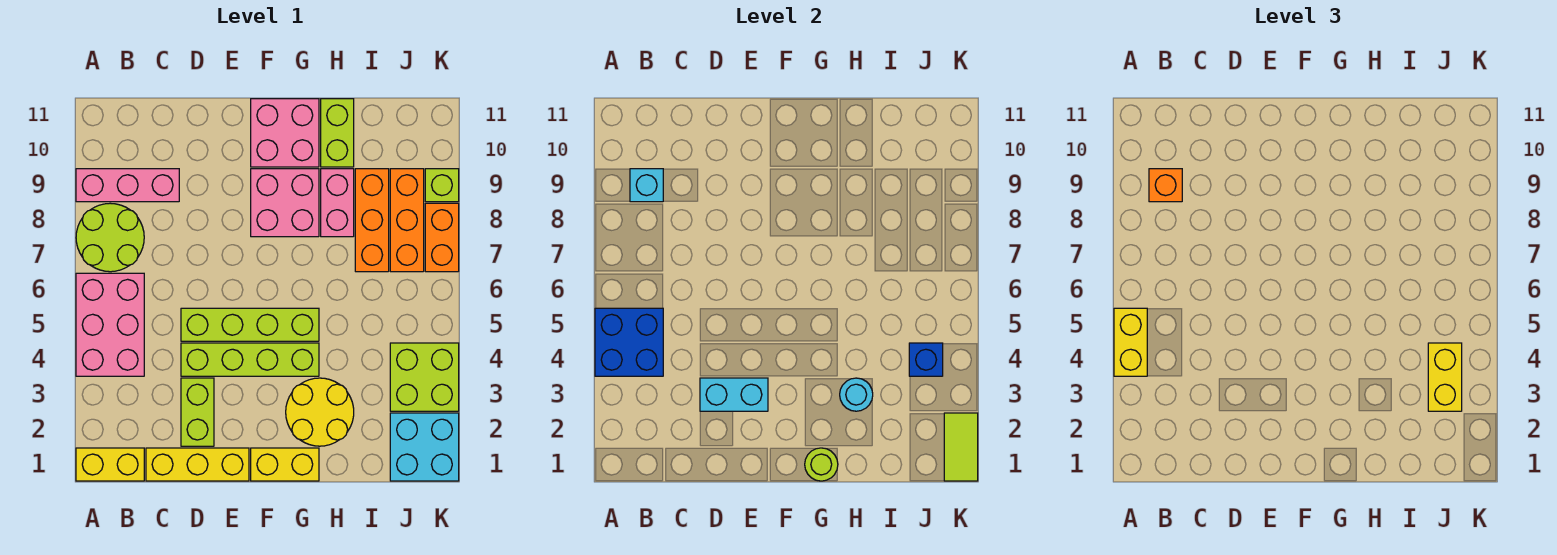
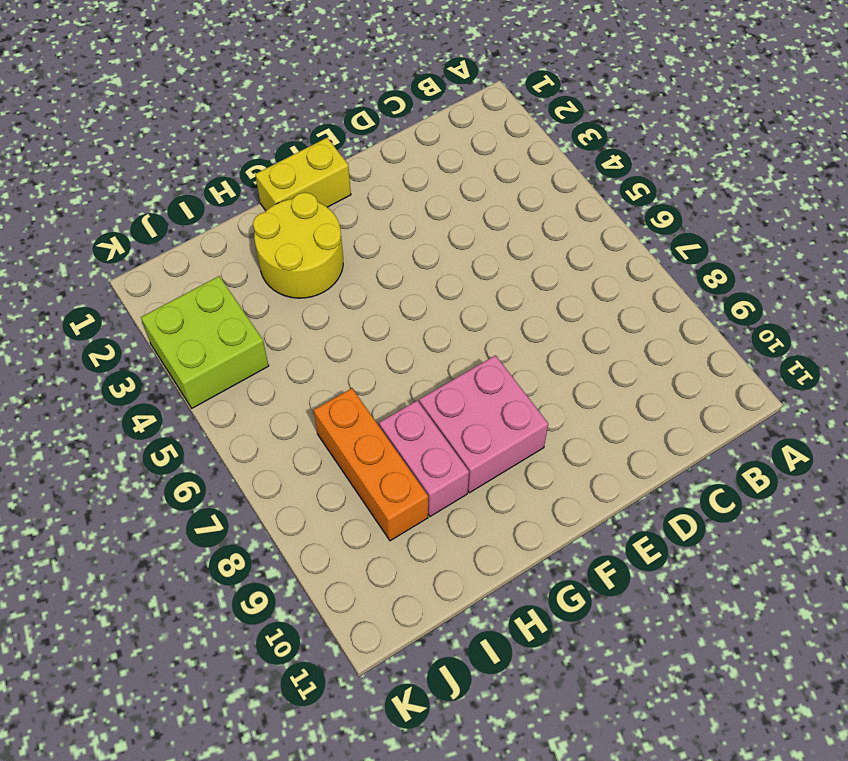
none -> yellow 1x2 brick [76,448,144,481]
none -> pink 2x3 brick [76,273,144,376]
none -> lime 2x2 round brick [76,203,144,272]
none -> pink 1x3 brick [76,169,179,202]

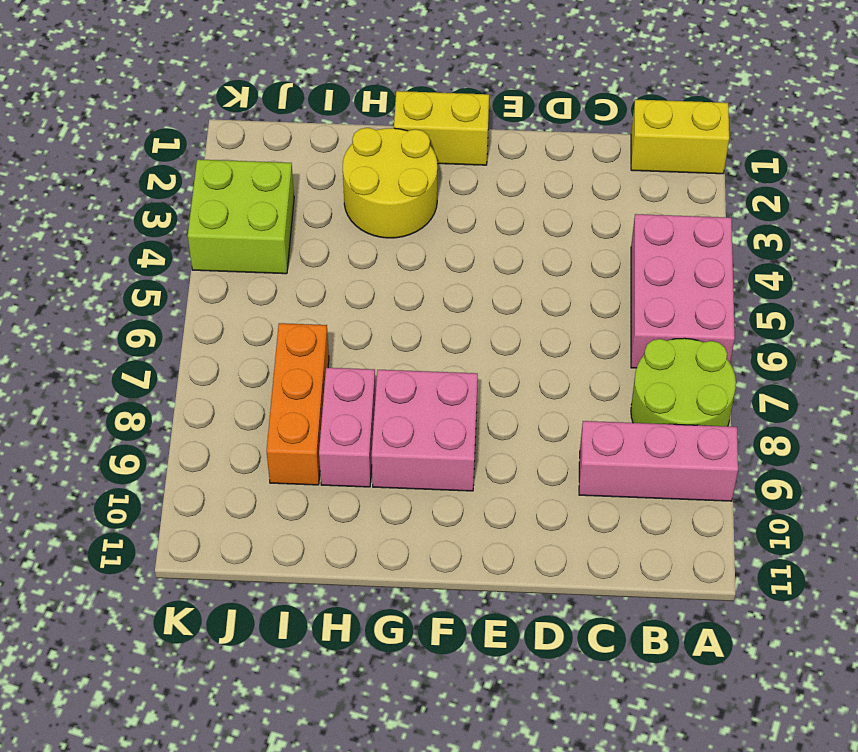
none -> yellow 1x3 brick [146,448,249,481]
none -> lime 1x2 brick [181,378,214,446]
none -> lime 1x4 brick [181,343,319,376]
none -> lime 1x4 brick [181,308,319,341]

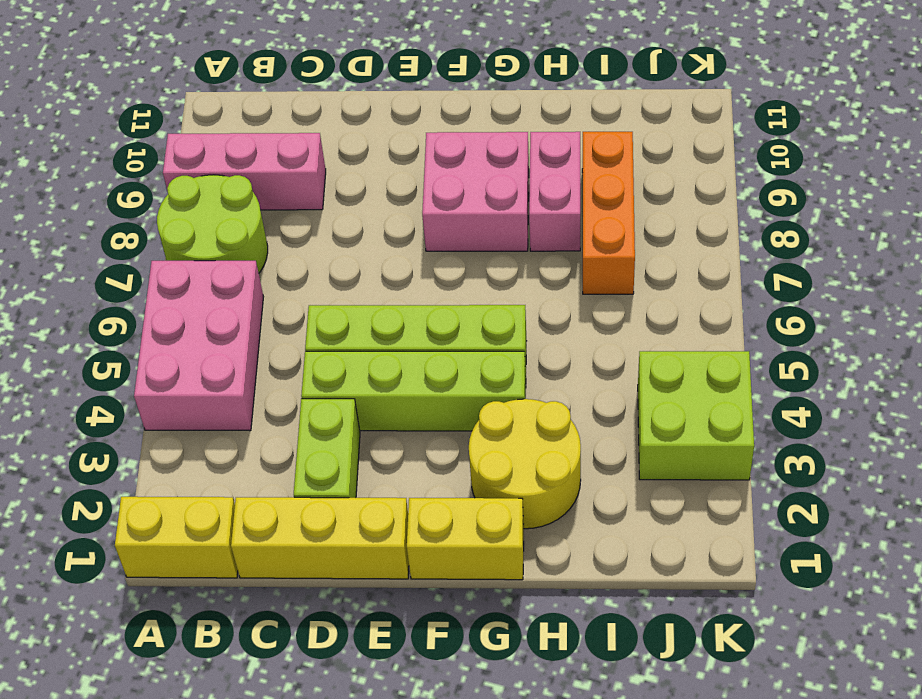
none -> pink 2x2 brick [251,99,319,167]
none -> lime 1x2 brick [321,99,354,167]
none -> cyan 2x2 brick [390,413,459,481]
none -> orange 1x3 brick [390,169,424,272]

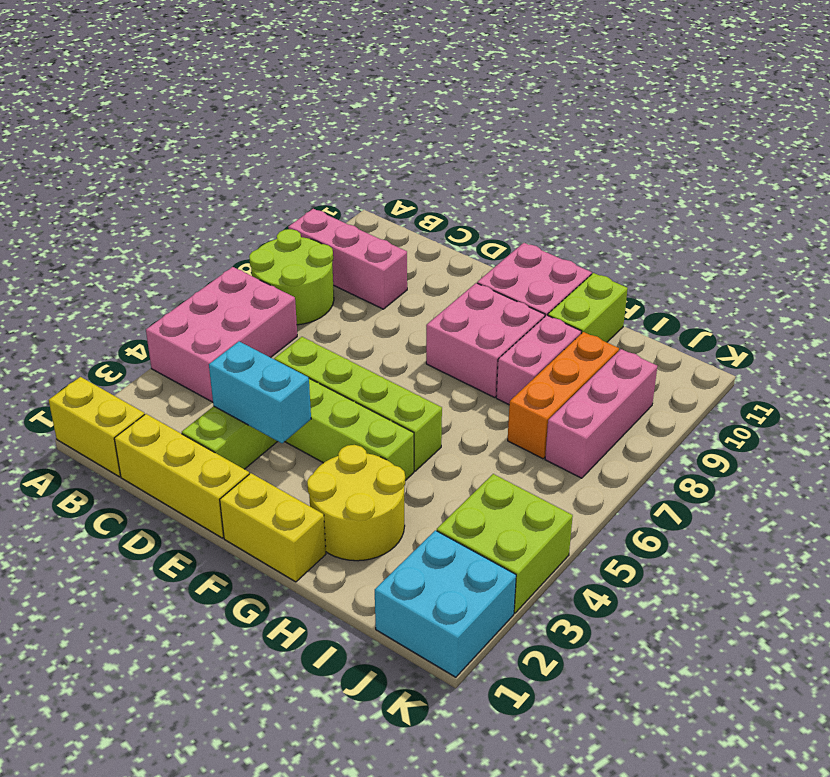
pink 1x3 brick [545,349,657,478] -> orange 1x3 brick [390,169,424,272]
none -> orange 1x2 brick [425,203,459,272]
none -> lime 1x1 brick [425,169,459,202]
none -> blue 2x2 brick [595,308,663,376]
none -> cyan 1x1 brick [630,169,663,202]

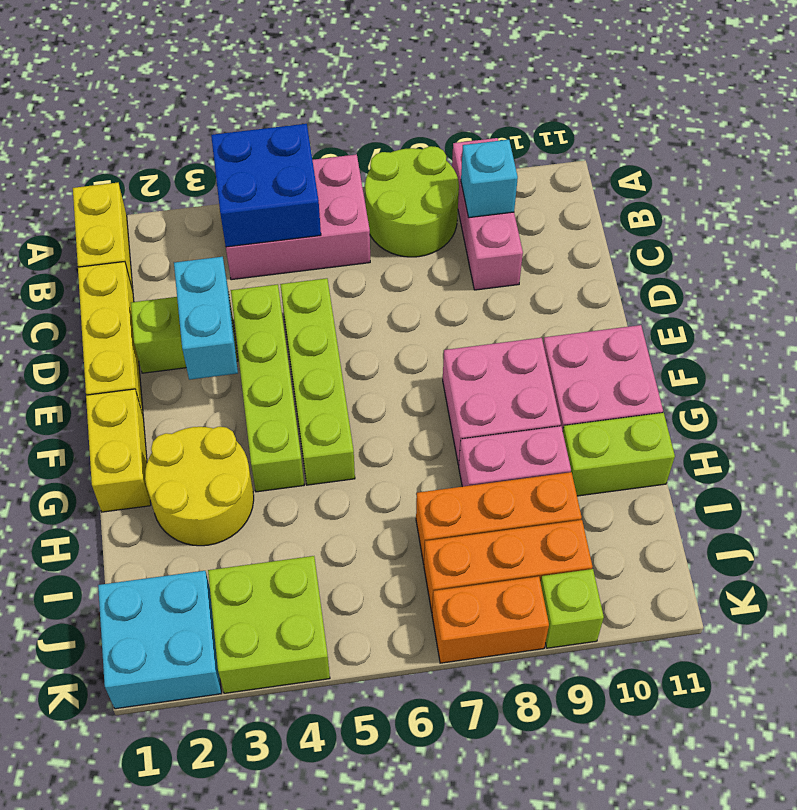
none -> lime 1x1 round brick [805,448,838,481]
none -> cyan 1x1 round brick [840,378,873,411]
none -> blue 1x1 brick [909,343,943,376]
none -> lime 1x2 tile [944,413,978,481]

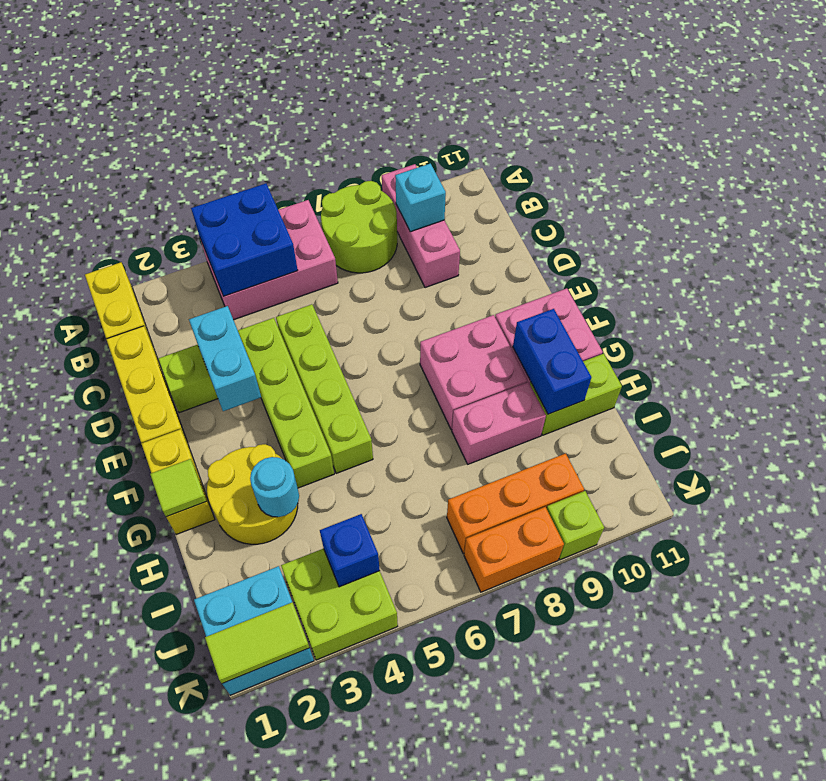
lime 1x1 tile [150,459,206,517] -> lime 1x1 round brick [805,448,838,481]
blue 1x2 brick [513,309,591,414] -> none
none -> orange 1x3 brick [355,169,389,272]
none -> yellow 1x2 brick [1114,308,1147,376]
none -> orange 1x1 brick [1149,169,1182,202]
none -> yellow 1x2 brick [1428,343,1462,411]

